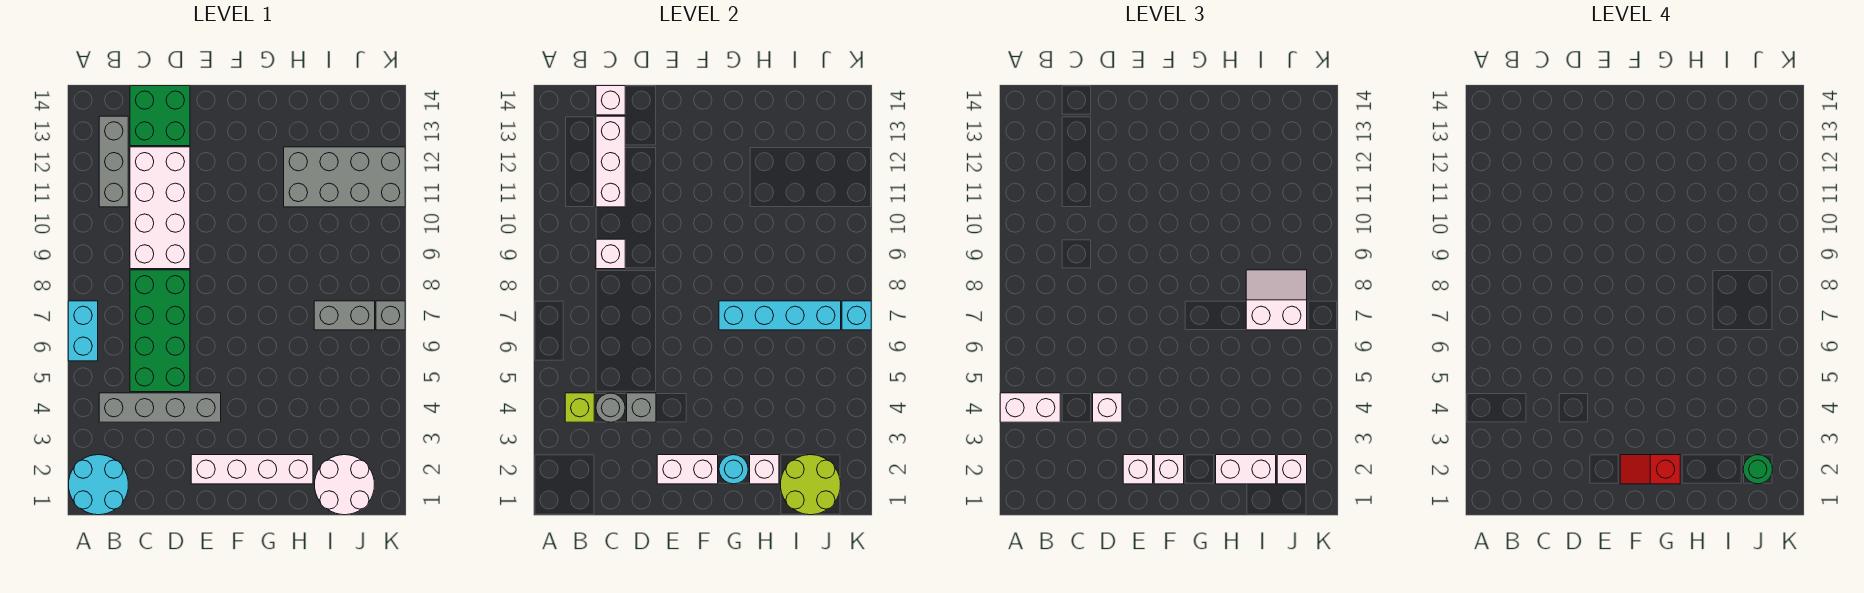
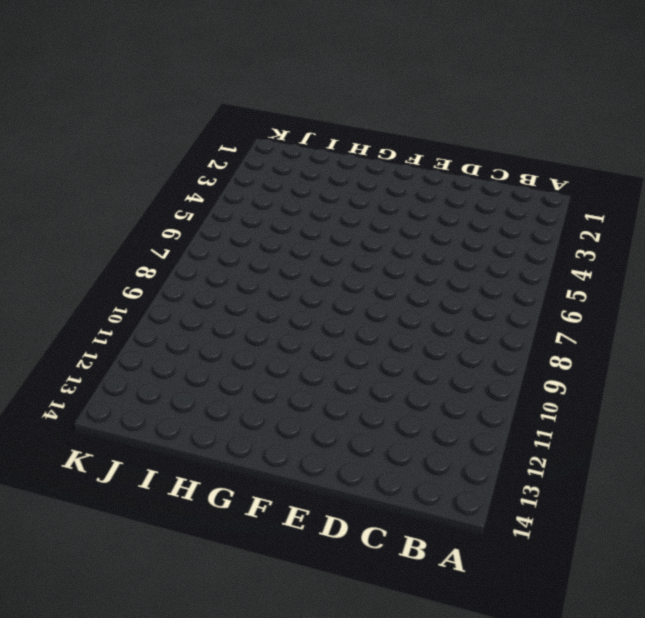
none -> cyan 2x2 round brick [68,455,128,515]
none -> cyan 1x2 brick [68,301,98,361]
none -> grey 1x4 brick [99,393,221,422]
none -> grey 1x3 brick [99,116,128,207]

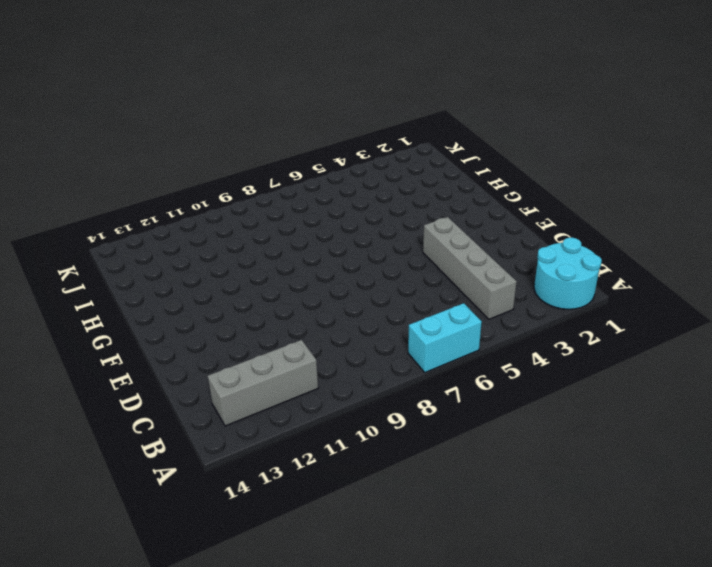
none -> green 2x4 brick [130,270,190,392]
none -> white 2x4 brick [130,147,190,269]
none -> green 2x2 brick [130,86,190,146]
none -> white 1x4 brick [191,455,313,484]

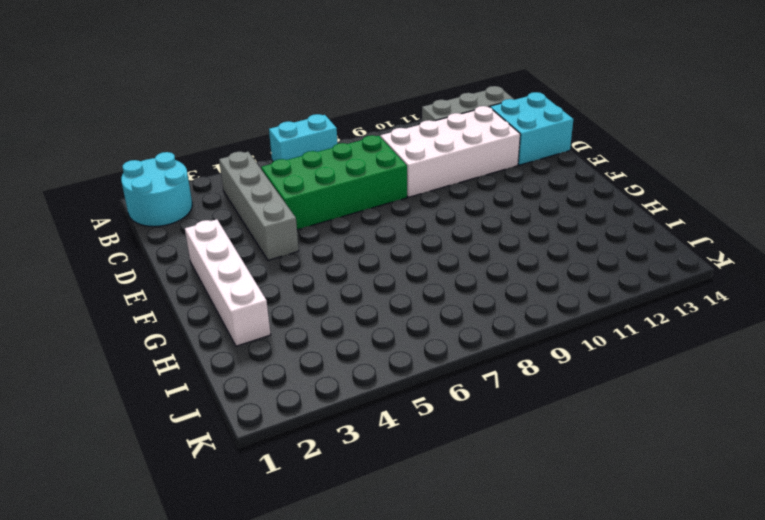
cyan 2x2 brick [490,92,573,165] -> green 2x2 brick [130,86,190,146]
none -> grey 2x4 brick [284,147,405,207]
none -> white 2x2 round brick [315,455,375,515]
none -> grey 1x2 brick [314,301,375,330]
none -> grey 1x1 brick [376,301,405,330]

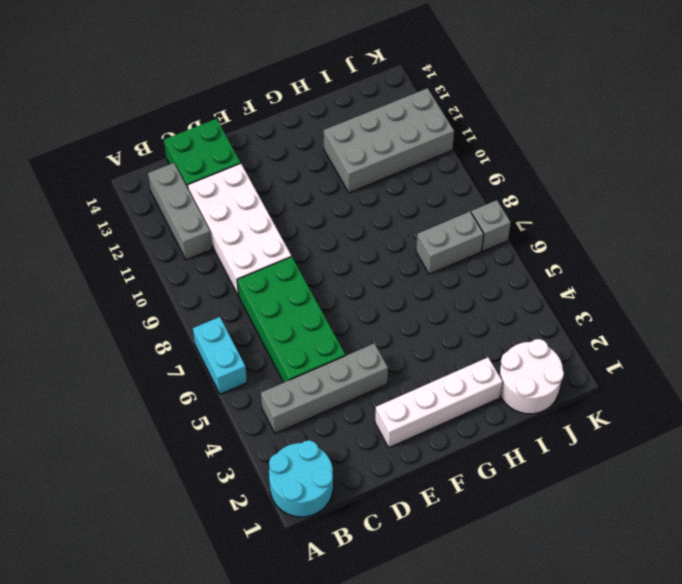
none -> lime 1x1 brick [565,393,594,422]
none -> grey 1x1 round brick [596,393,625,422]
none -> white 1x1 brick [596,239,625,269]
none -> white 1x3 brick [596,116,625,207]

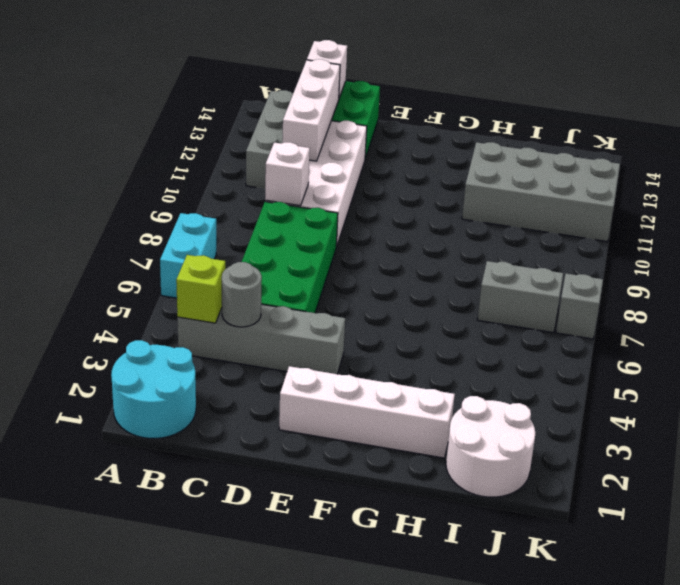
none -> grey 1x1 brick [627,393,656,422]
none -> white 1x2 brick [657,455,718,484]
none -> cyan 1x1 round brick [719,455,748,484]
none -> cyan 1x4 brick [719,301,841,330]

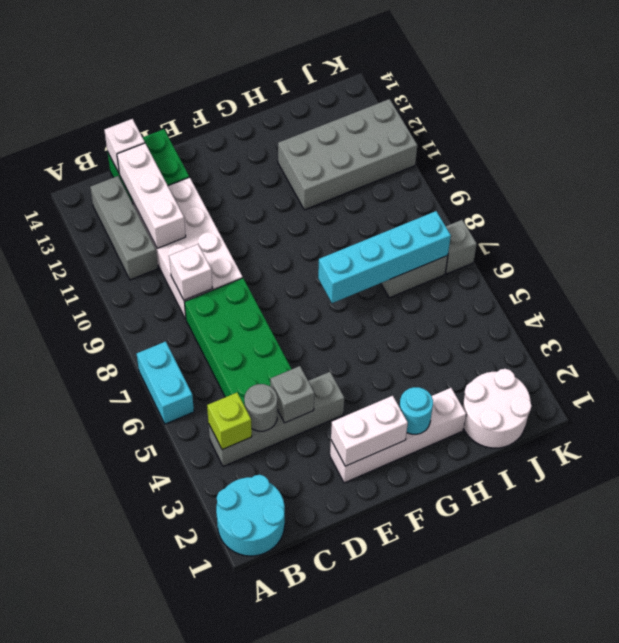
none -> white 1x1 brick [750,455,779,484]
none -> lime 2x2 round brick [781,455,841,515]
none -> cyan 1x1 brick [842,301,871,330]
none -> white 1x2 brick [1000,393,1060,422]

